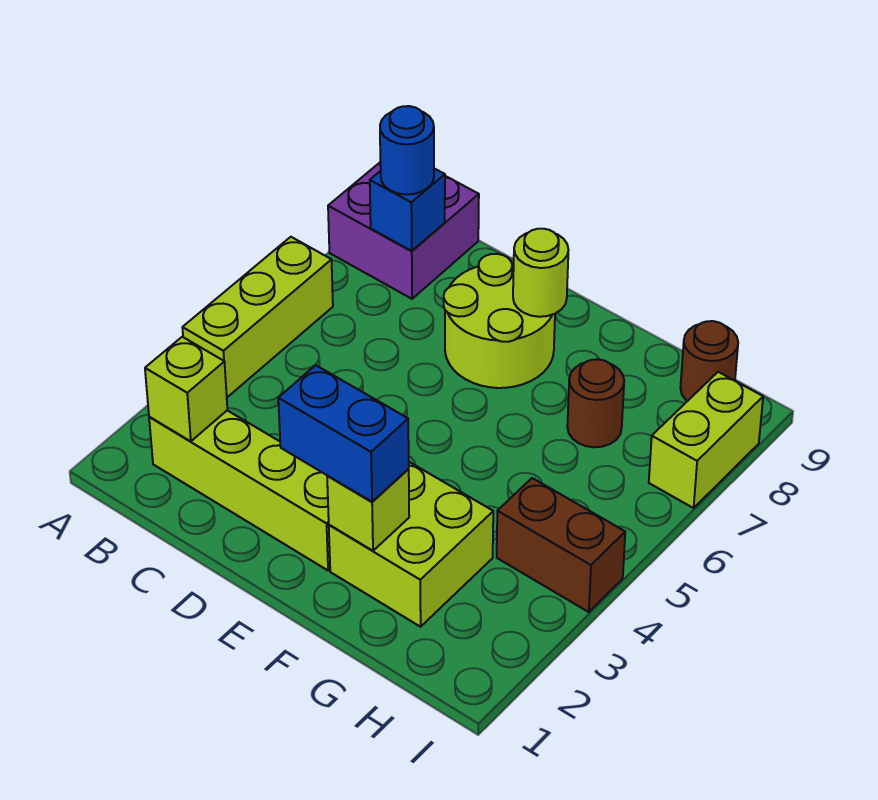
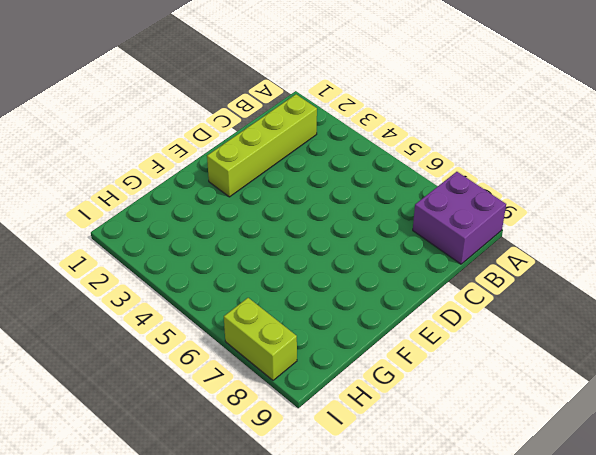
none -> lime 1x3 brick [182,237,333,397]
none -> lime 2x2 round brick [444,254,555,388]
none -> lime 2x2 brick [329,462,493,627]

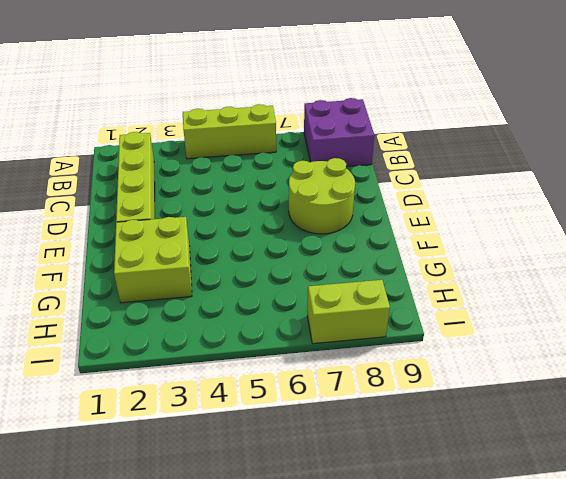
none -> brown 1x1 round brick [567,359,624,447]
none -> brown 1x2 brick [497,478,625,612]
none -> brown 1x1 round brick [680,321,738,401]

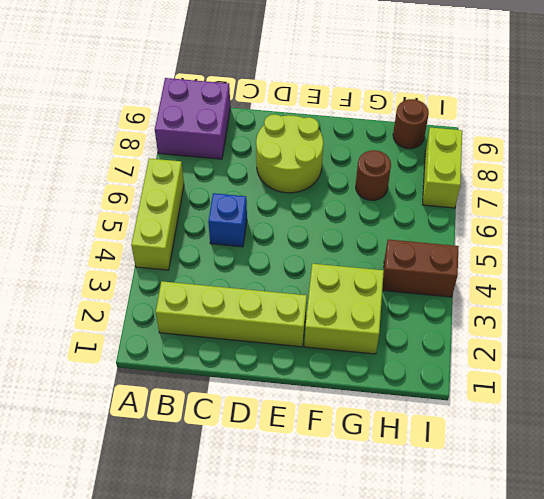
blue 1x1 brick [208,193,247,247] -> blue 1x1 brick moved to [370,169,445,251]
none -> lime 1x1 brick [145,337,227,441]
none -> lime 1x1 round brick [513,229,568,317]
none -> lime 1x1 brick [327,469,409,551]

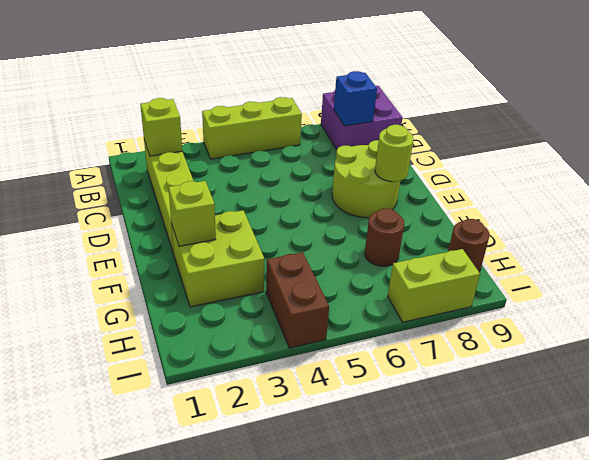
none -> blue 1x1 round brick [380,106,434,195]
none -> blue 1x2 brick [278,365,409,502]

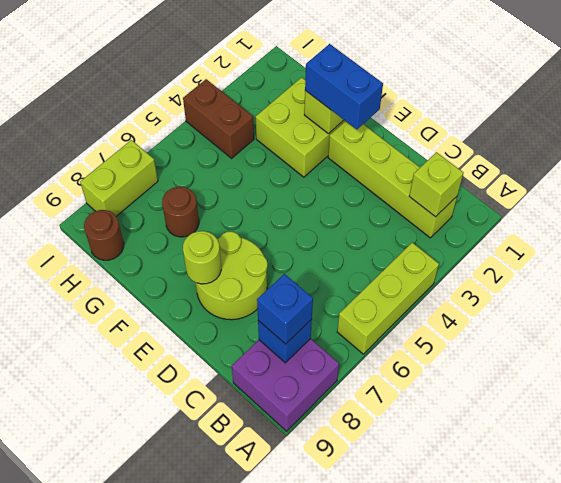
blue 1x1 brick [257,274,313,344] -> blue 1x1 round brick [380,106,434,195]

